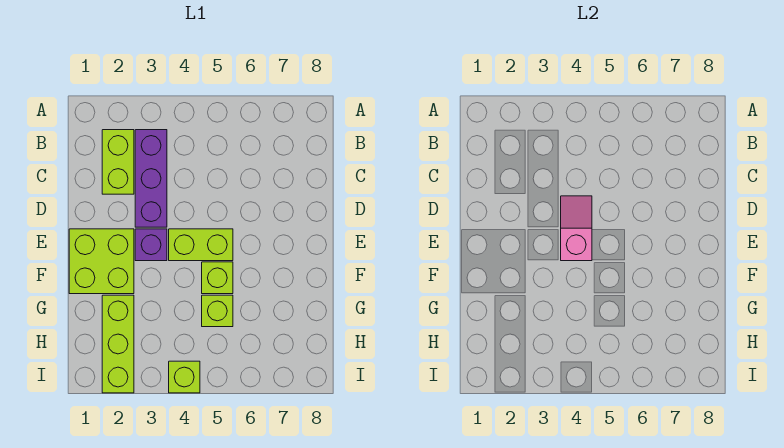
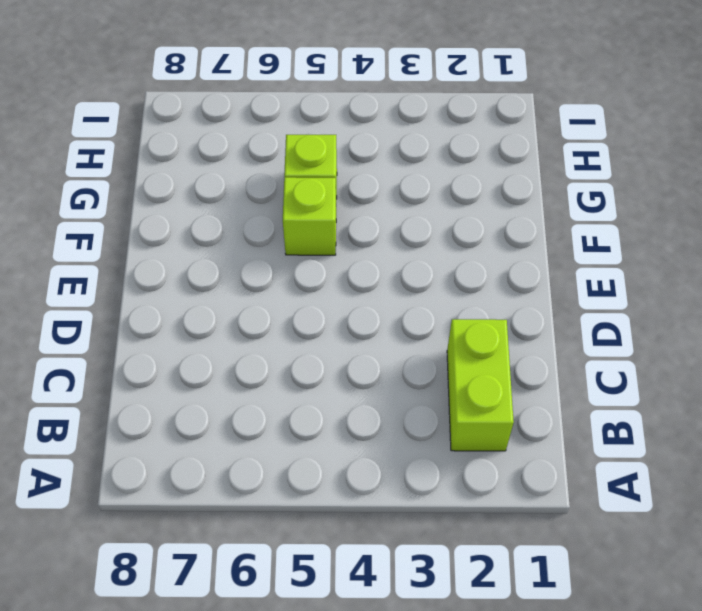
none -> purple 1x3 brick [135,130,167,227]
none -> lime 2x2 brick [69,229,134,294]

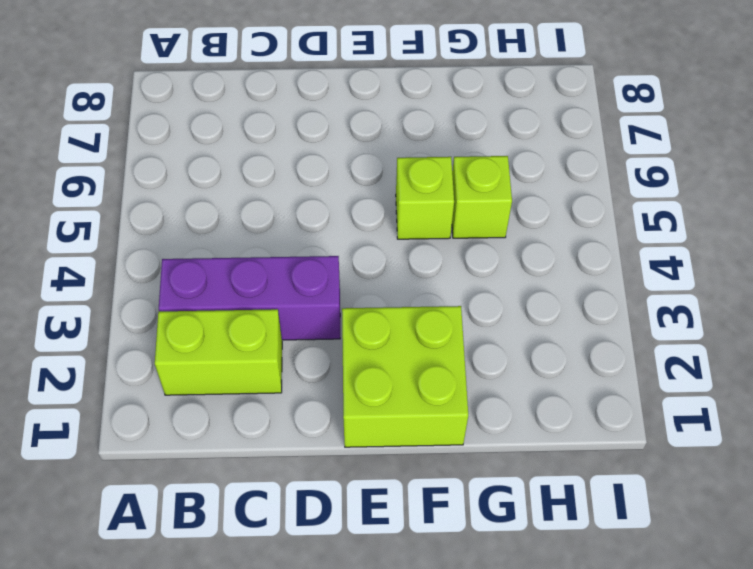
none -> purple 1x1 brick [135,229,167,261]
none -> lime 1x2 brick [169,229,233,261]

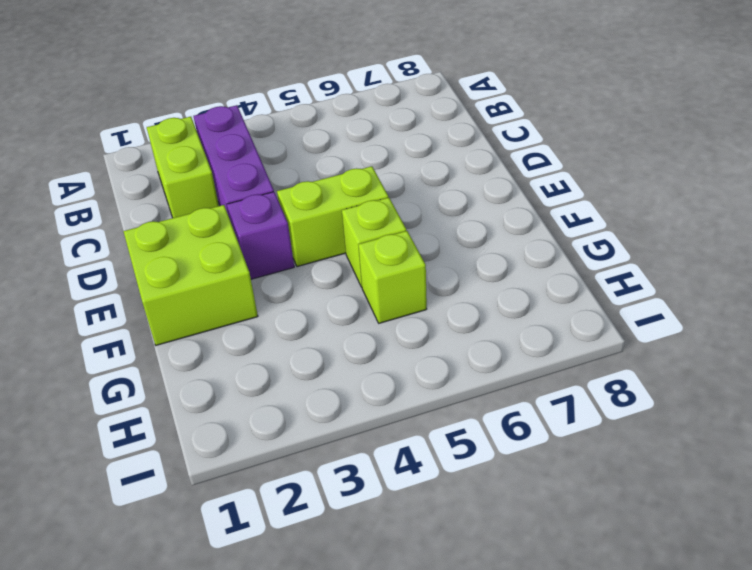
none -> lime 1x3 brick [102,295,134,393]
none -> lime 1x1 brick [169,361,200,393]

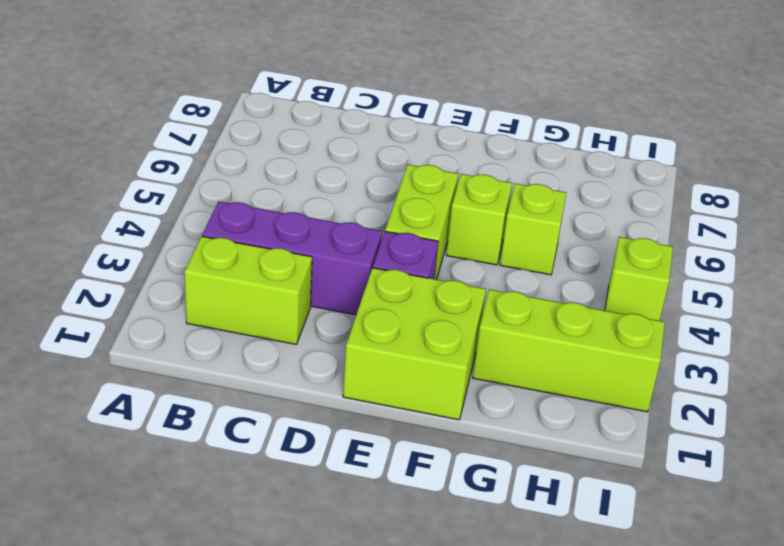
none -> pink 1x2 slope [561,196,592,261]

